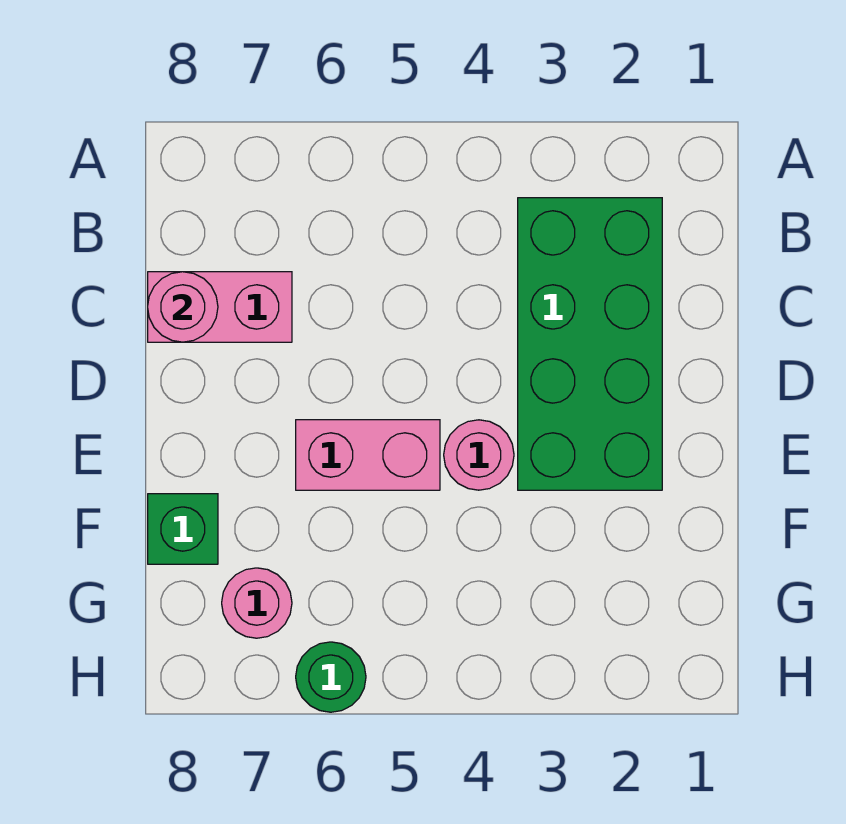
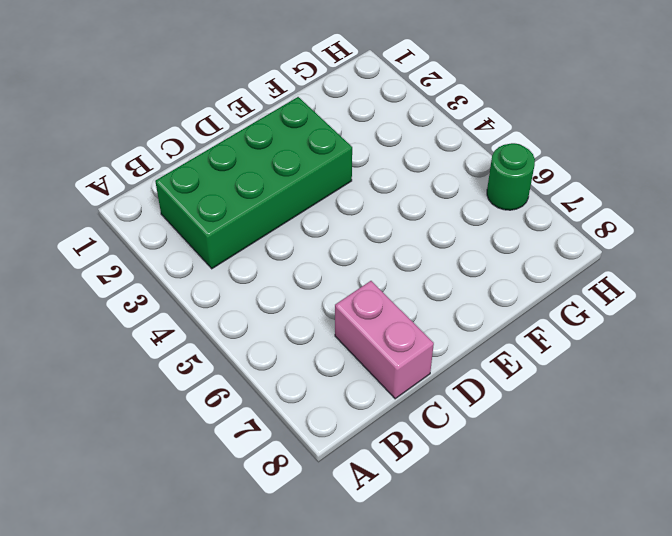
none -> pink 1x1 round brick [444,420,514,490]
none -> pink 1x2 brick [296,420,440,490]

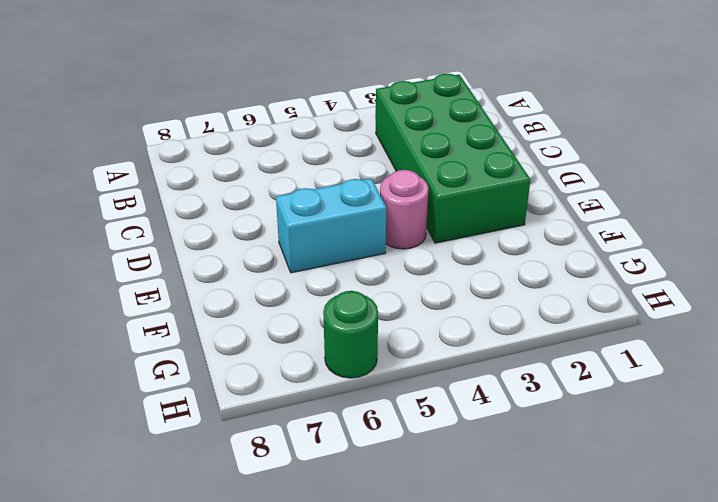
cyan 1x2 brick [276,178,386,273] -> pink 1x2 brick [296,420,440,490]
none -> pink 1x2 brick [148,272,292,342]
none -> green 1x1 brick [148,494,218,564]

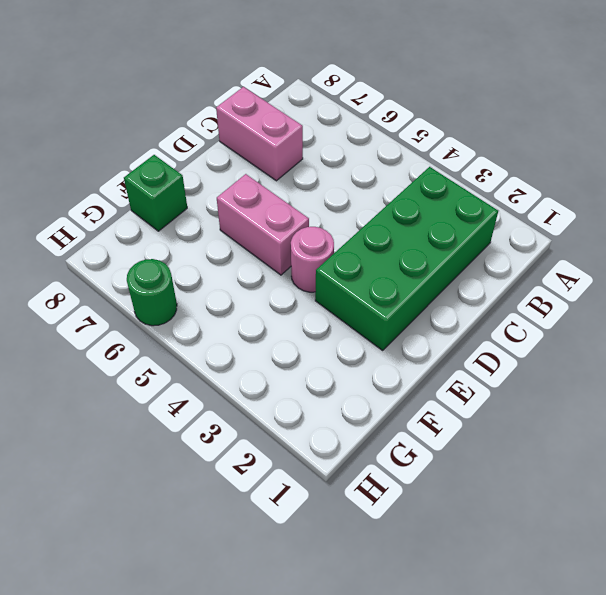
none -> pink 1x1 round brick [222,568,292,638]
none -> pink 1x1 round brick [148,272,218,342]

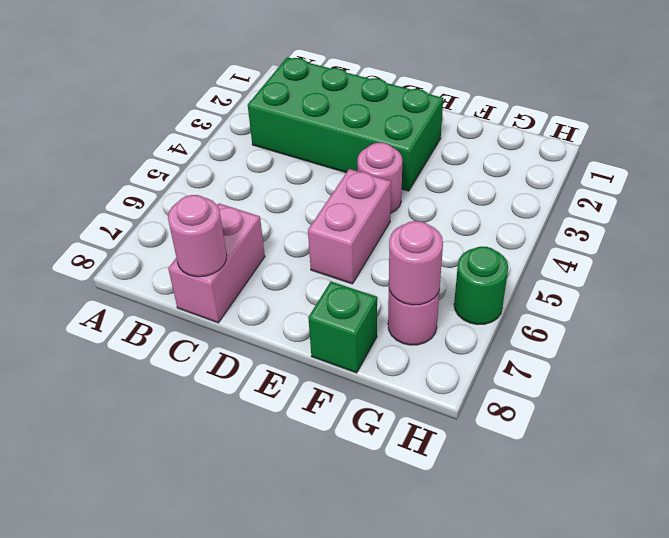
pink 1x1 round brick [389,221,443,305] -> none

